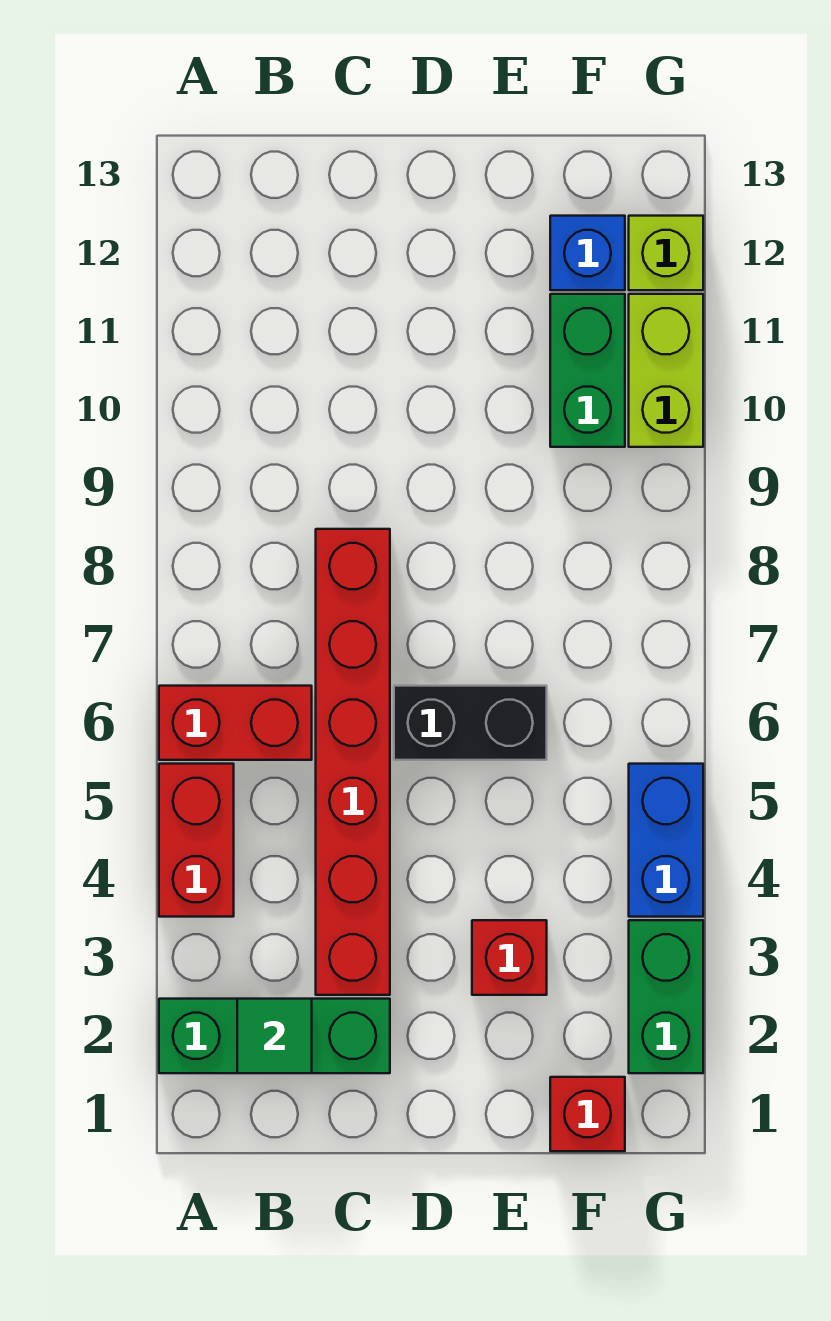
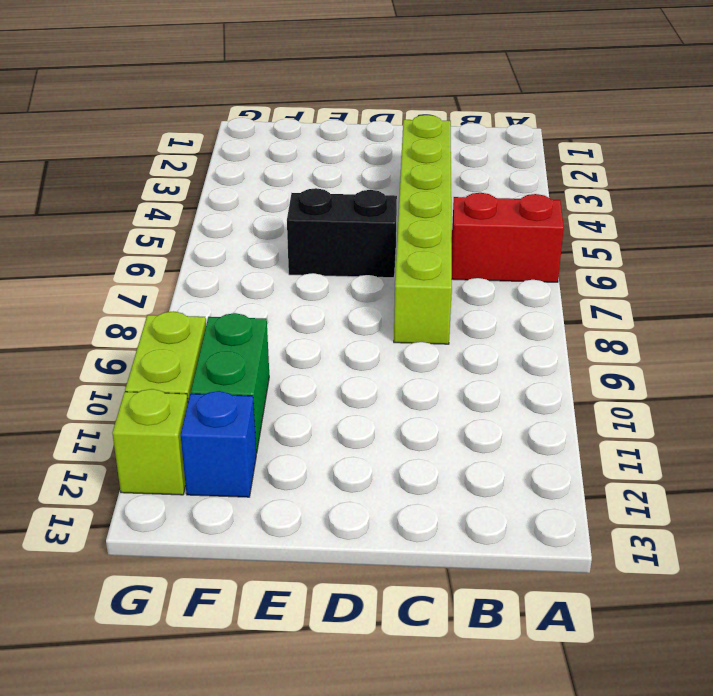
lime 1x6 brick [394,115,452,344] -> red 1x6 brick [316,529,390,995]
none -> green 1x3 brick [159,999,390,1073]
none -> red 1x2 brick [159,764,234,917]
none -> red 1x1 brick [472,920,547,995]

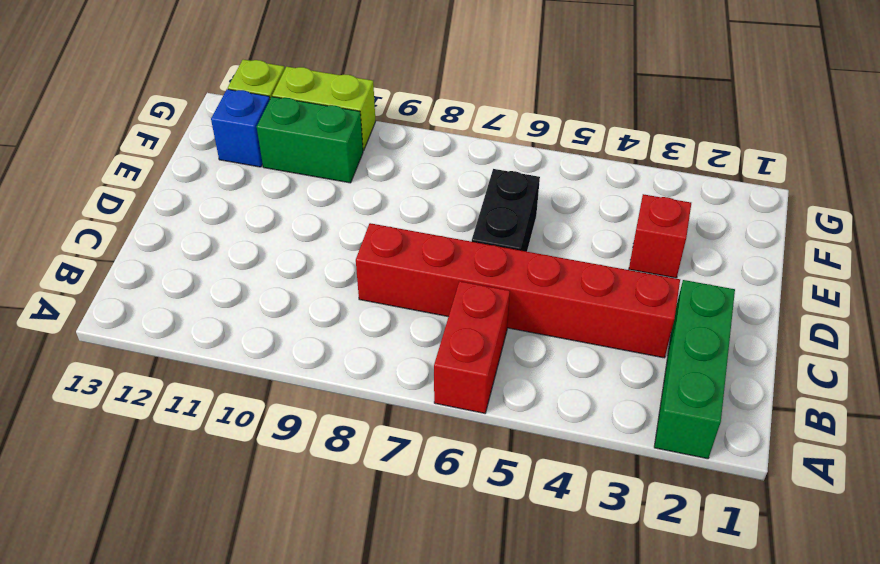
none -> red 1x2 brick [159,764,234,917]
none -> red 1x1 brick [550,1077,625,1151]
none -> green 1x2 brick [629,920,703,1073]

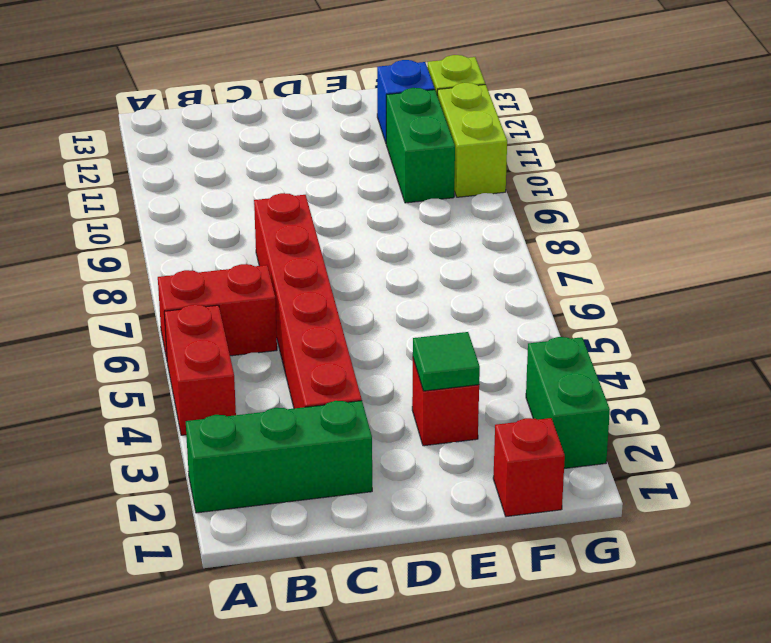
green 1x1 tile [413,332,480,391] -> green 1x1 tile moved to [237,999,312,1073]
none -> black 1x2 brick [394,686,547,760]
none -> blue 1x2 brick [629,764,703,917]

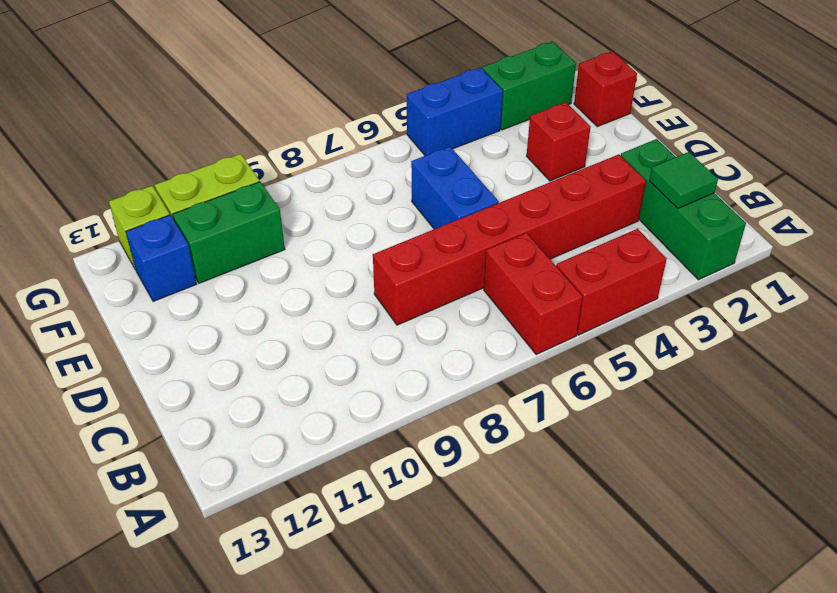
blue 1x2 brick [411,146,499,229] -> black 1x2 brick [394,686,547,760]

